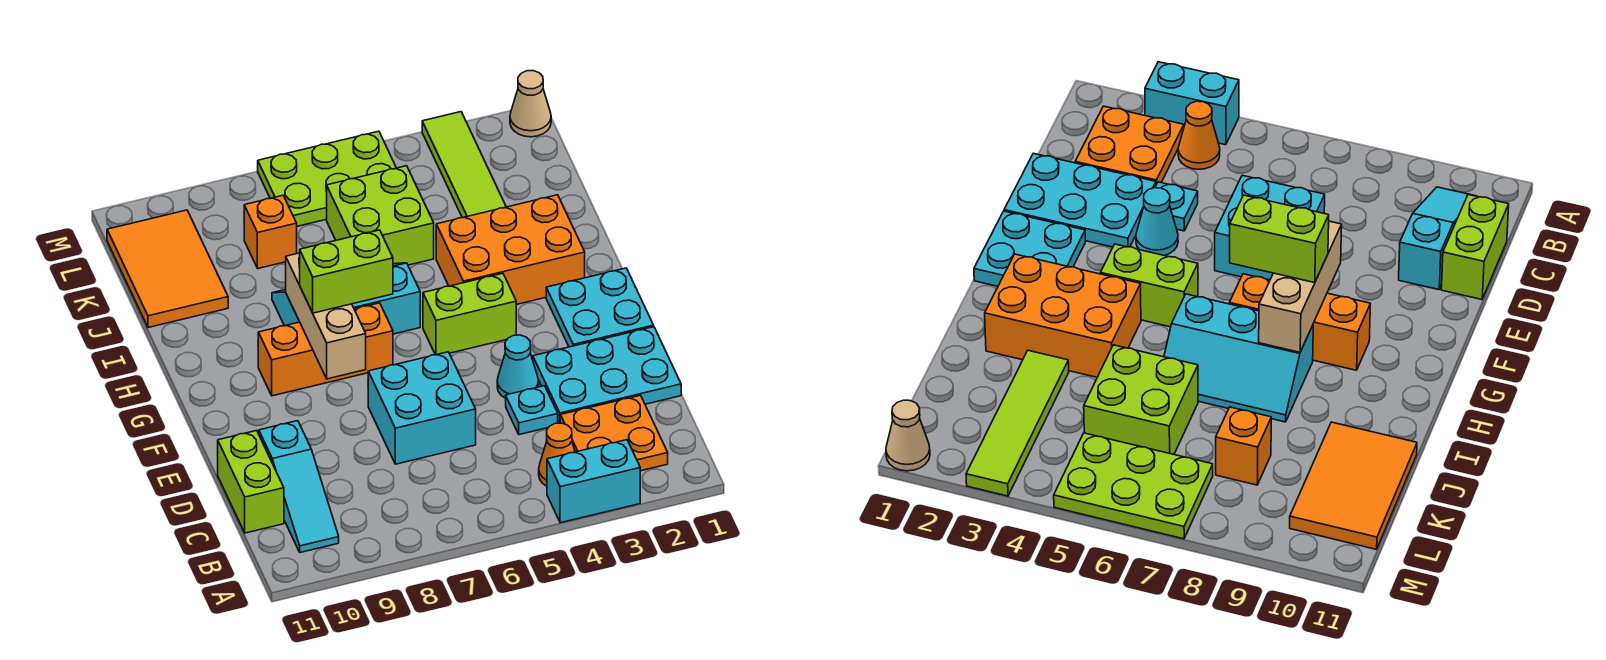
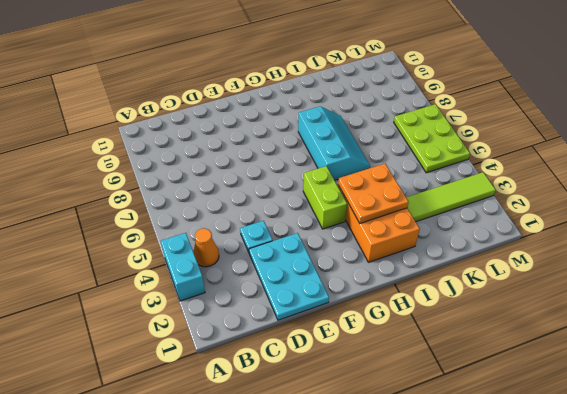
orange 2x2 plate [338,164,409,223] -> orange 2x2 plate moved to [560,395,668,471]
none -> cyan 1x3 slope [259,421,339,553]
none -> lime 1x2 brick [217,431,284,533]
none -> cyan 2x2 brick [368,352,476,464]

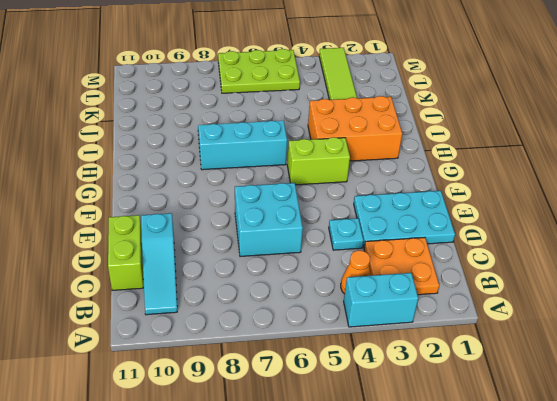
none -> cyan 1x1 cone [497,335,539,398]
none -> cyan 2x2 plate [546,268,654,347]
none -> orange 1x3 brick [258,303,393,396]

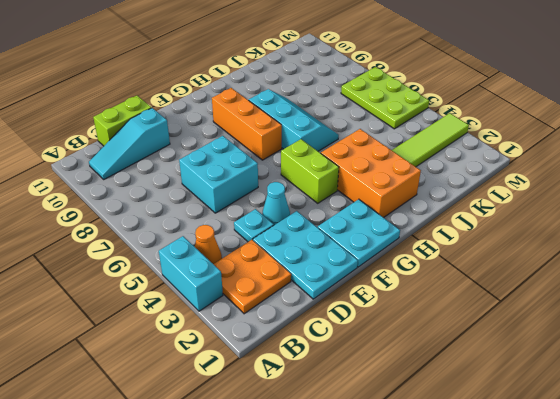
none -> lime 2x2 brick [327,166,434,265]
none -> orange 2x3 tile [107,210,228,328]
none -> orange 1x1 brick [244,195,297,268]

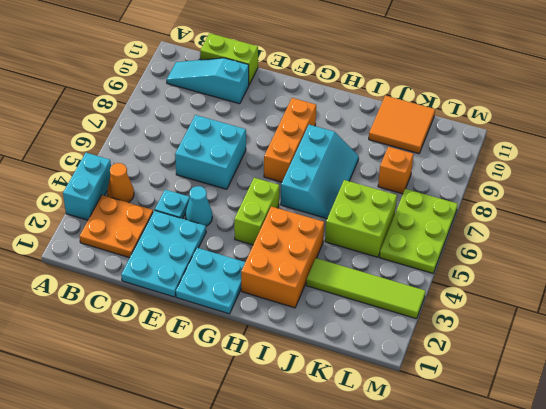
orange 2x2 tile [369,96,435,154] -> orange 2x3 tile [107,210,228,328]
none -> tan 1x1 cone [510,71,551,137]
none -> tan 1x3 brick [286,253,366,379]
none -> lime 1x2 brick [300,230,393,313]

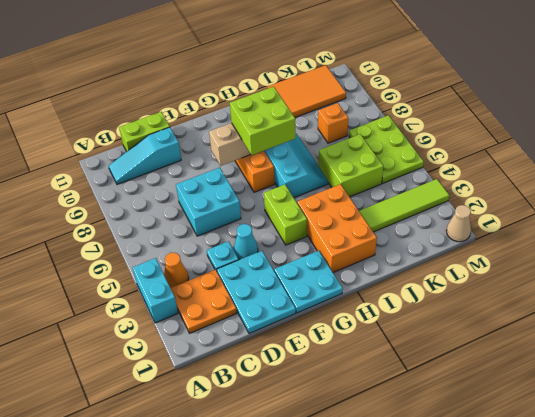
lime 2x2 brick [230,87,296,155] -> lime 1x2 brick [300,230,393,313]

